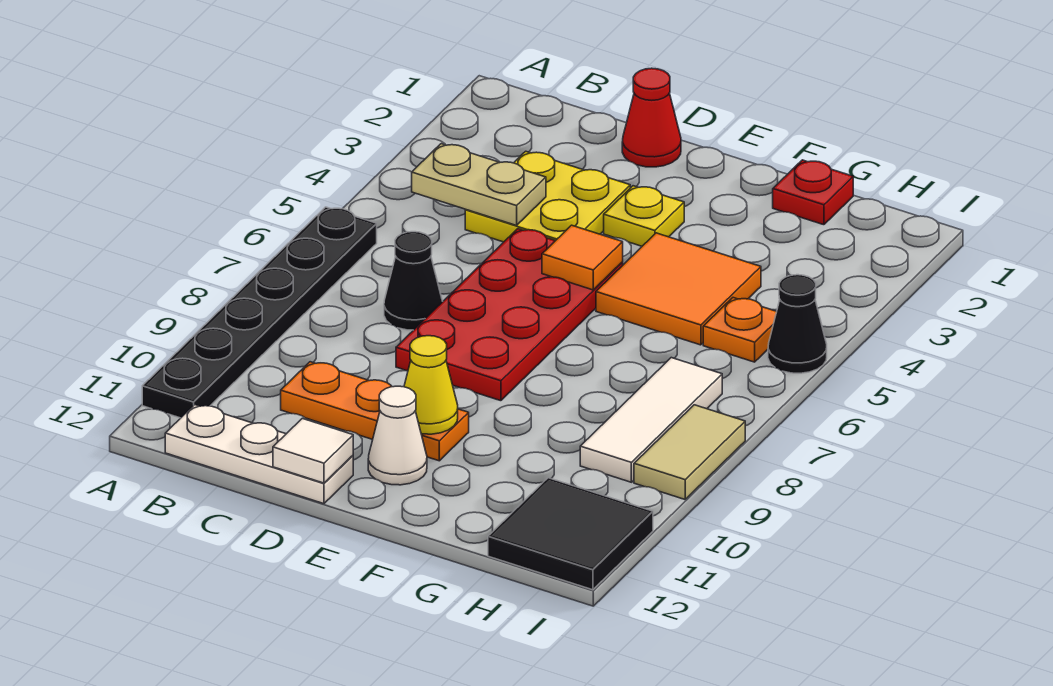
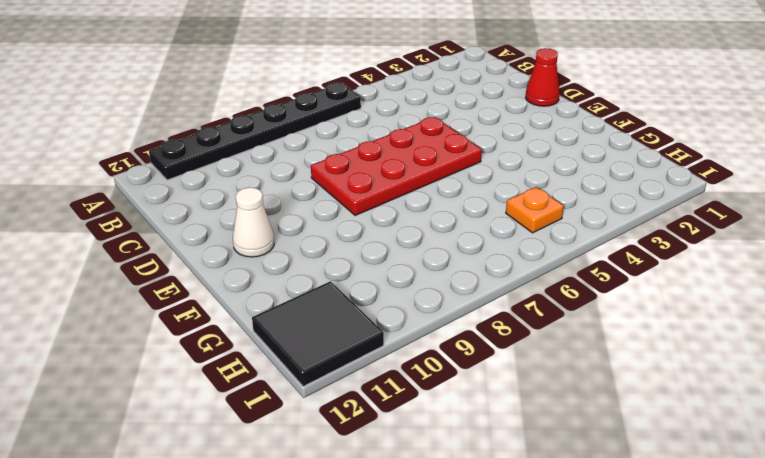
none -> white 1x3 plate [165,405,353,504]
none -> yellow 2x2 plate [465,151,630,242]
none -> black 1x1 cone [384,232,443,330]

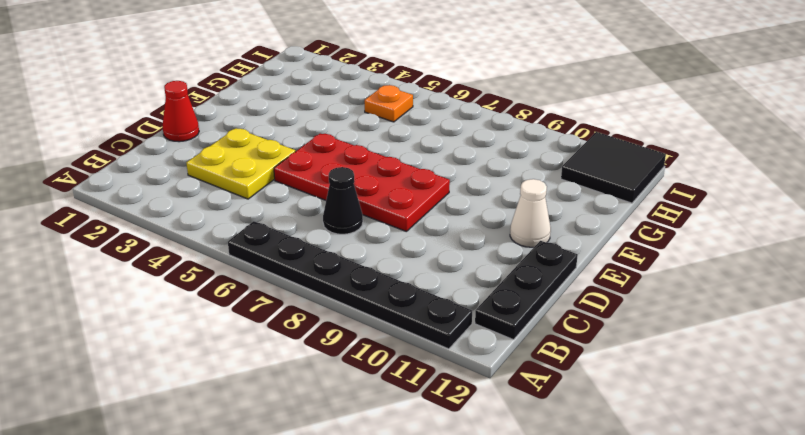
black 1x3 plate [475,241,578,340] -> white 1x3 plate [165,405,353,504]
none -> orange 1x3 plate [281,362,469,461]
none -> yellow 1x1 plate [604,186,684,246]
none -> orange 2x2 tile [596,233,761,345]

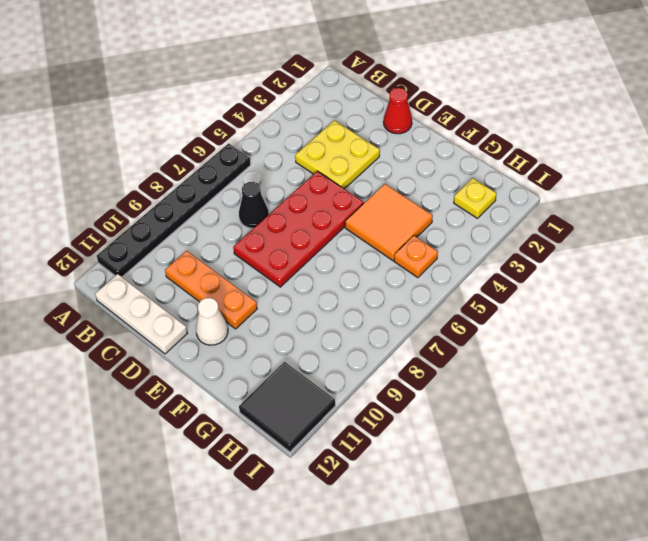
yellow 1x1 plate [454,178,497,218] -> yellow 1x1 plate moved to [604,186,684,246]
none -> red 1x1 plate [773,160,853,225]
none -> white 1x3 tile [580,358,722,482]
none -> black 1x1 cone [768,275,827,373]

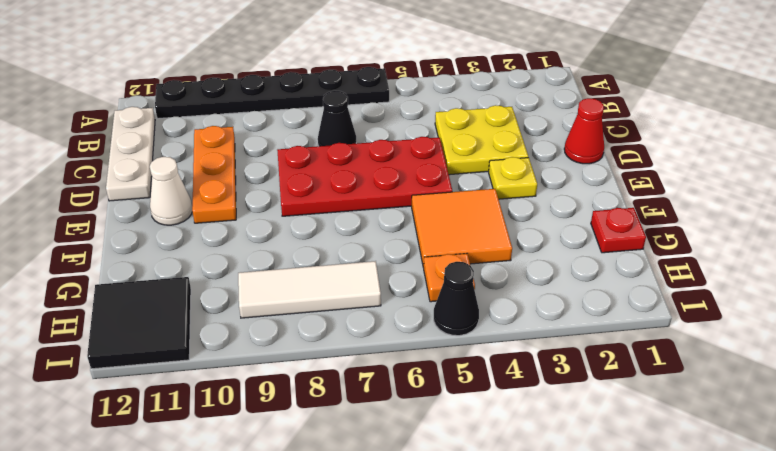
none -> tan 1x2 tile [634,405,745,499]
none -> tan 1x2 plate [412,144,546,226]
none -> white 1x1 tile [273,418,353,483]

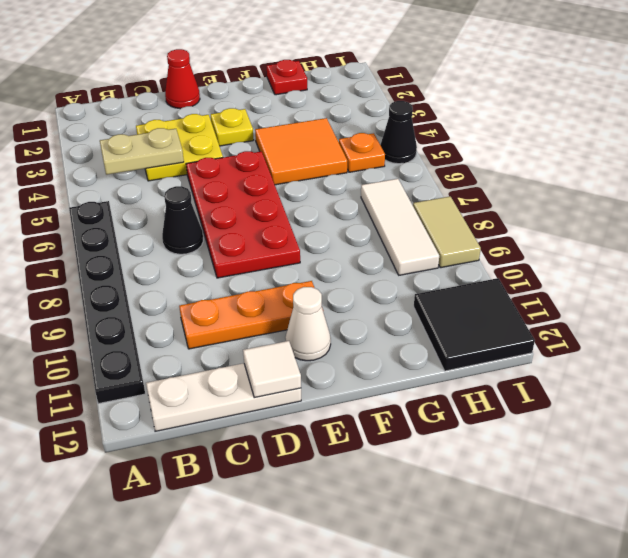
none -> orange 1x1 tile [542,225,623,290]
none -> yellow 1x1 cone [404,336,458,434]

